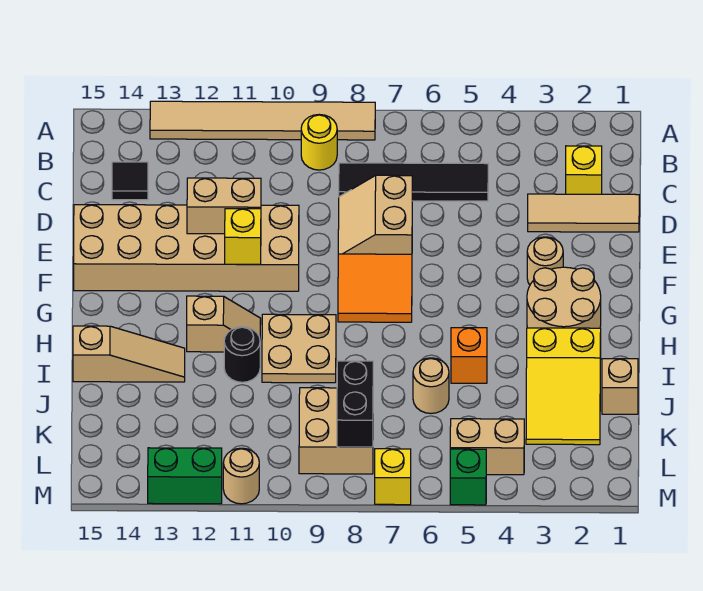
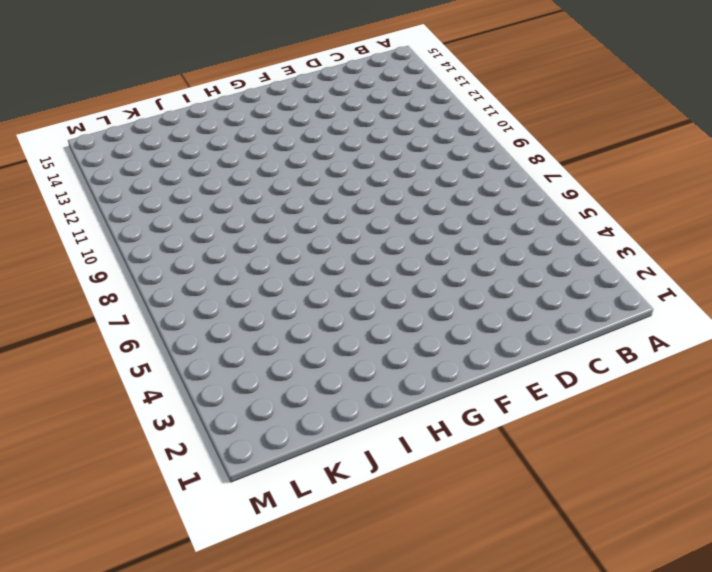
none -> tan 1x6 tile [150,101,375,140]
none -> yellow 1x1 round brick [301,114,337,170]
none -> yellow 1x1 brick [566,146,602,194]

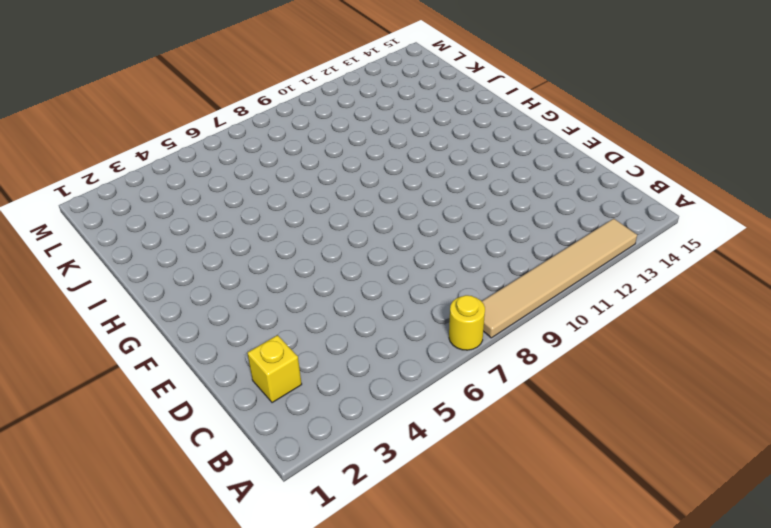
yellow 1x1 round brick [449,295,485,350] -> yellow 1x1 round brick moved to [301,114,337,170]
none -> black 1x4 tile [339,163,488,201]
none -> black 1x1 tile [112,162,148,200]
none -> tan 1x3 tile [528,194,639,232]

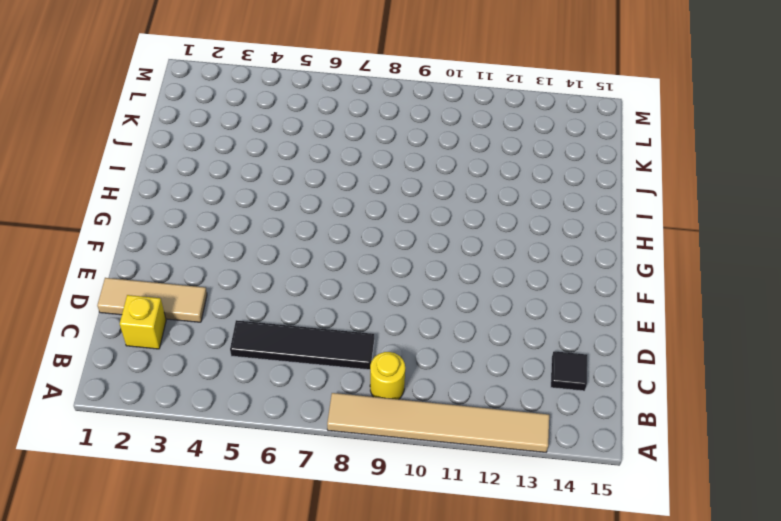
none -> tan 2x2 slope [338,175,412,254]
none -> tan 2x6 brick [74,205,299,291]
none -> tan 1x1 round brick [527,237,563,285]

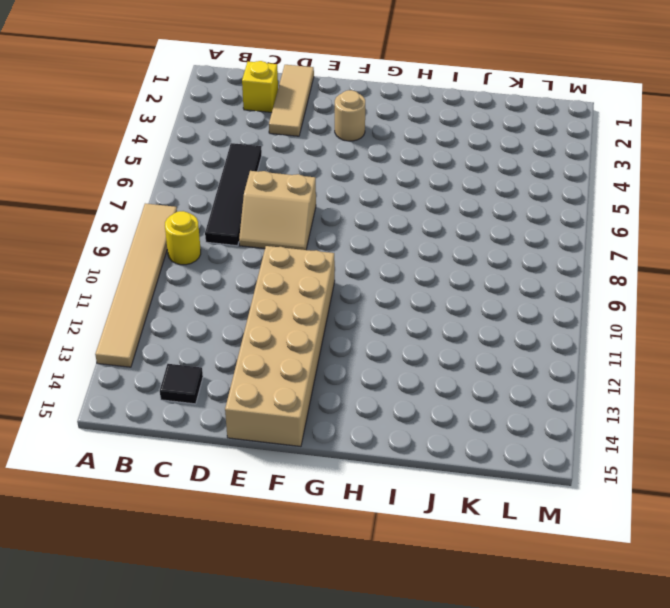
none -> orange 2x2 tile [338,254,412,322]
none -> tan 2x2 round brick [527,267,601,328]
none -> tan 2x2 plate [262,314,336,383]

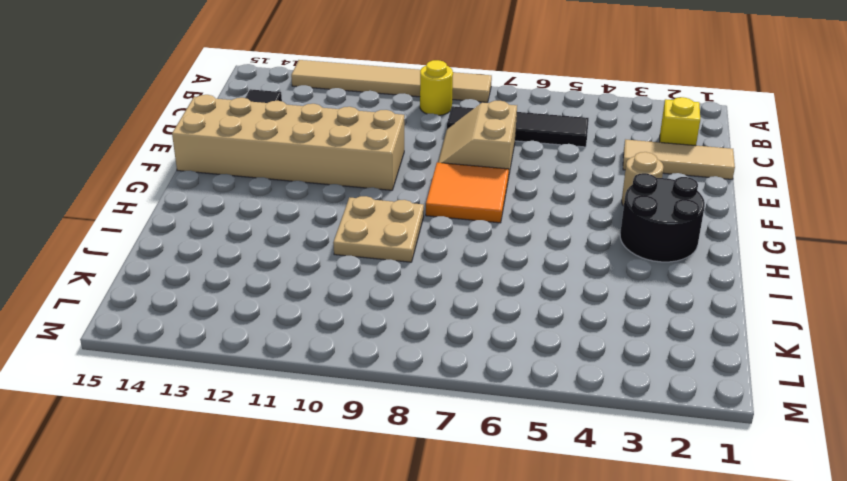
black 2x2 round brick [620,173,705,262] -> tan 2x2 round brick [527,267,601,328]
none -> tan 1x2 slope [187,296,261,352]
none -> yellow 2x3 slope [526,328,601,445]
none -> orange 1x1 brick [451,328,487,383]

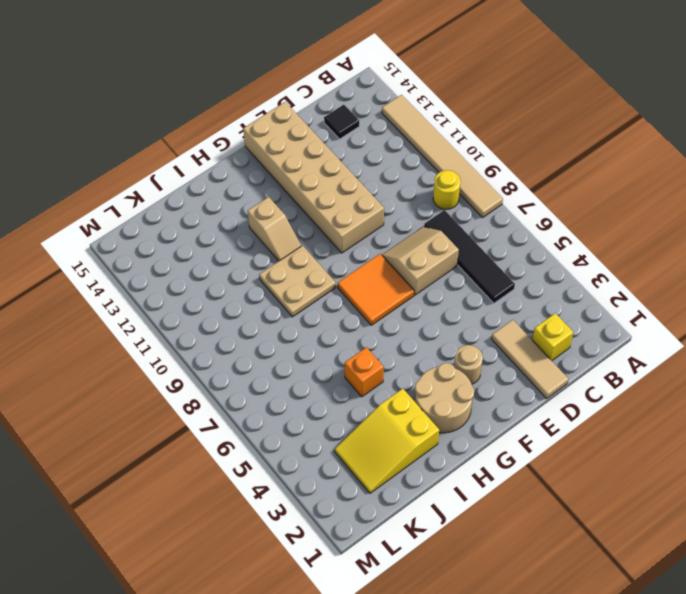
none -> black 1x1 round brick [224,327,260,382]
none -> tan 1x3 slope [73,326,185,382]
none -> tan 1x1 brick [602,359,638,414]

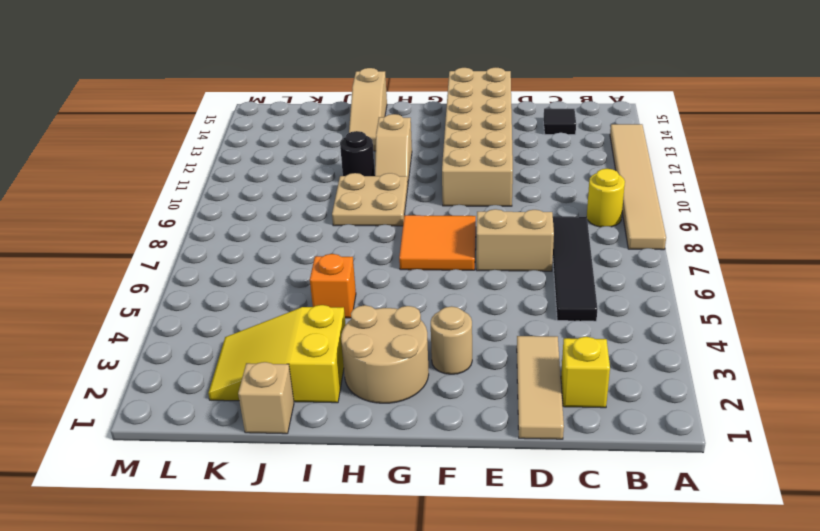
none -> tan 1x1 round brick [413,358,449,413]
none -> tan 2x2 brick [299,388,373,474]
none -> tan 1x2 brick [450,419,524,475]

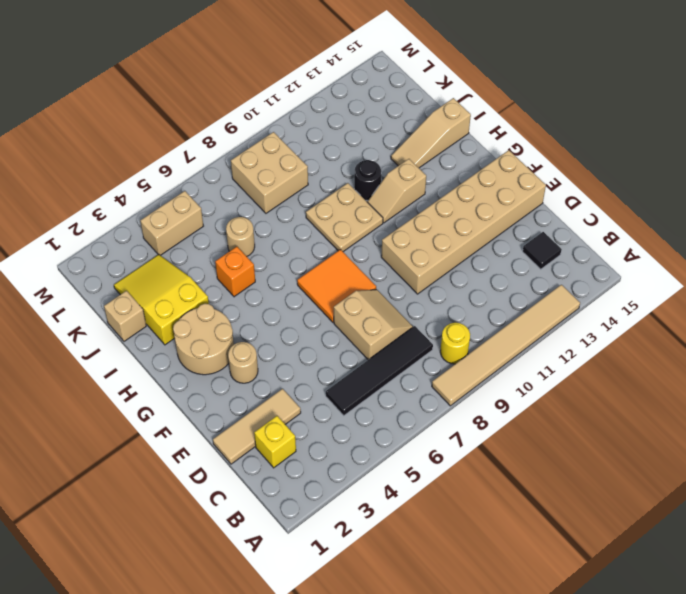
none -> green 1x1 brick [450,449,486,505]
none -> yellow 1x1 brick [375,449,411,505]
none -> tan 1x1 round brick [223,448,259,504]

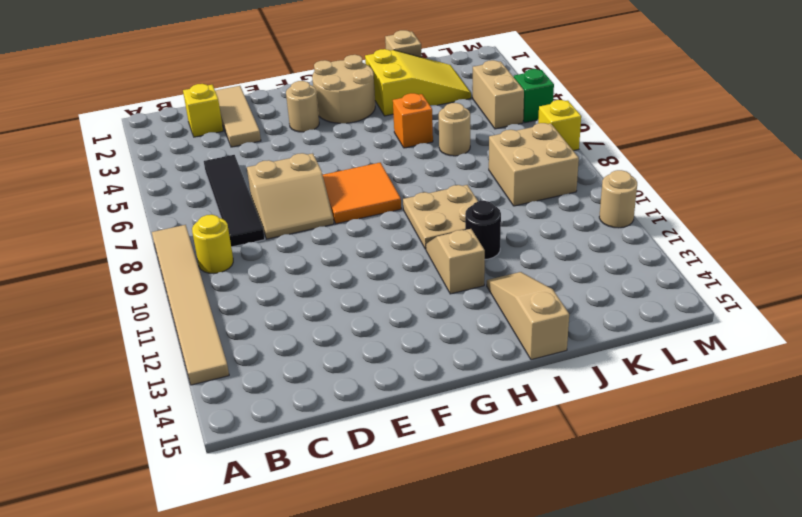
none -> black 1x1 tile [112,162,148,200]
none -> tan 2x6 brick [74,205,299,291]
none -> green 1x2 brick [148,448,222,504]

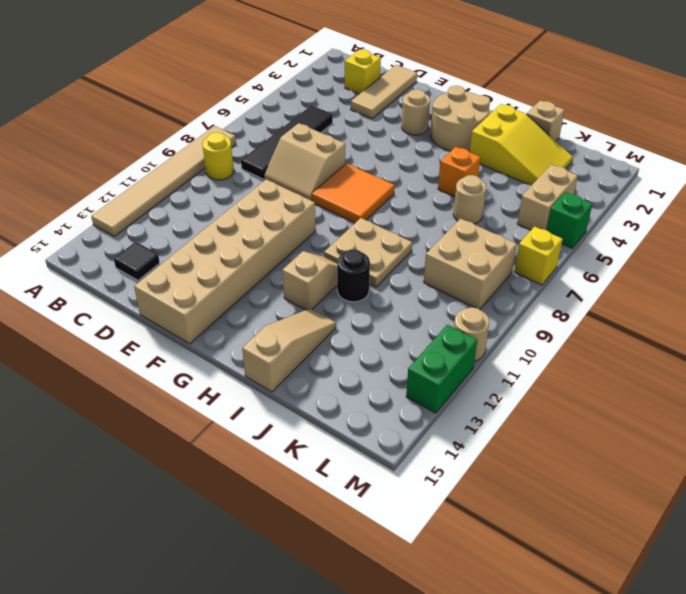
none -> tan 1x2 brick [187,178,261,234]
none -> yellow 1x1 brick [225,209,261,264]
none -> black 1x2 brick [337,361,373,447]

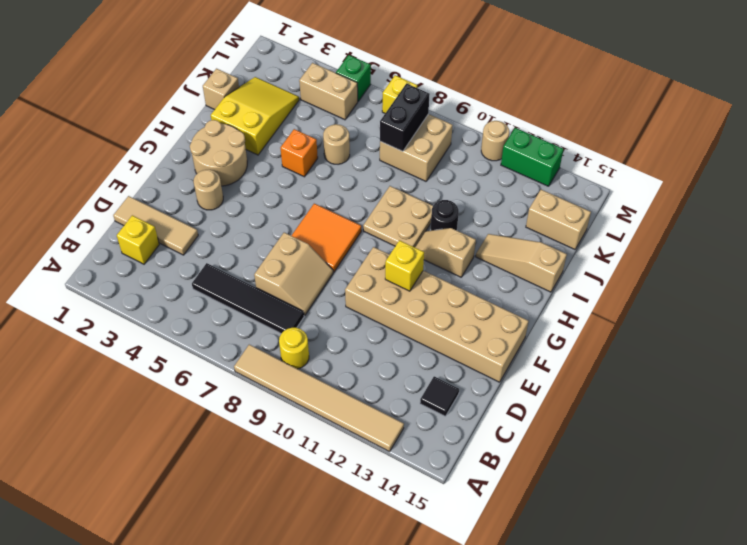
tan 1x2 brick [526,190,591,249] -> tan 1x2 brick moved to [187,178,261,234]

